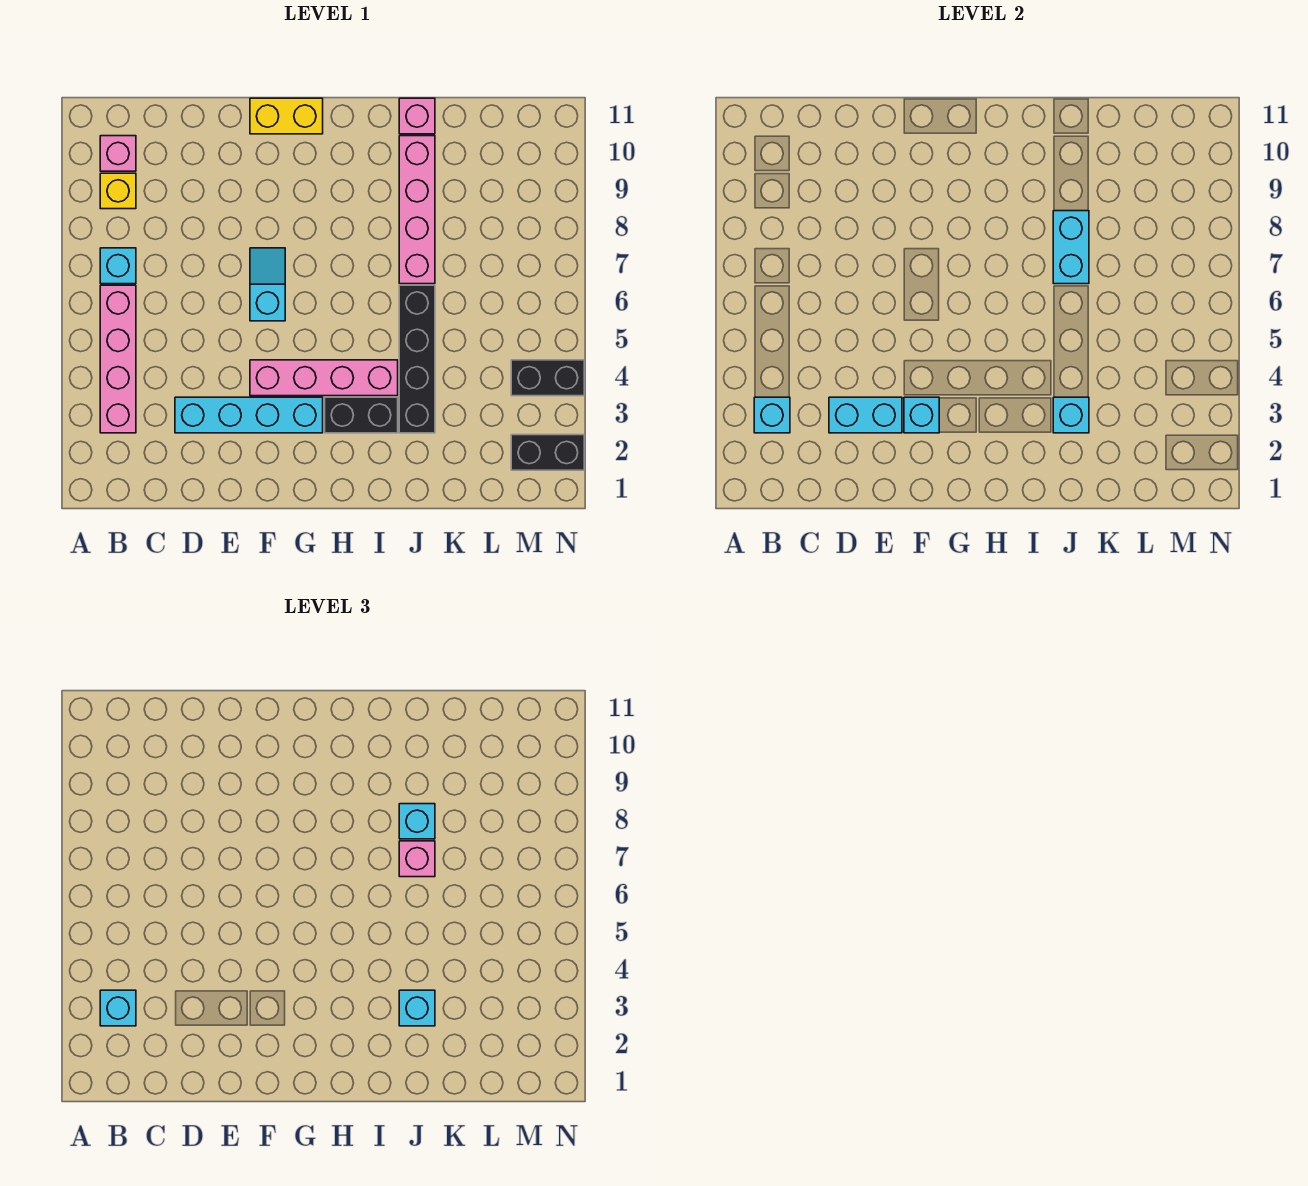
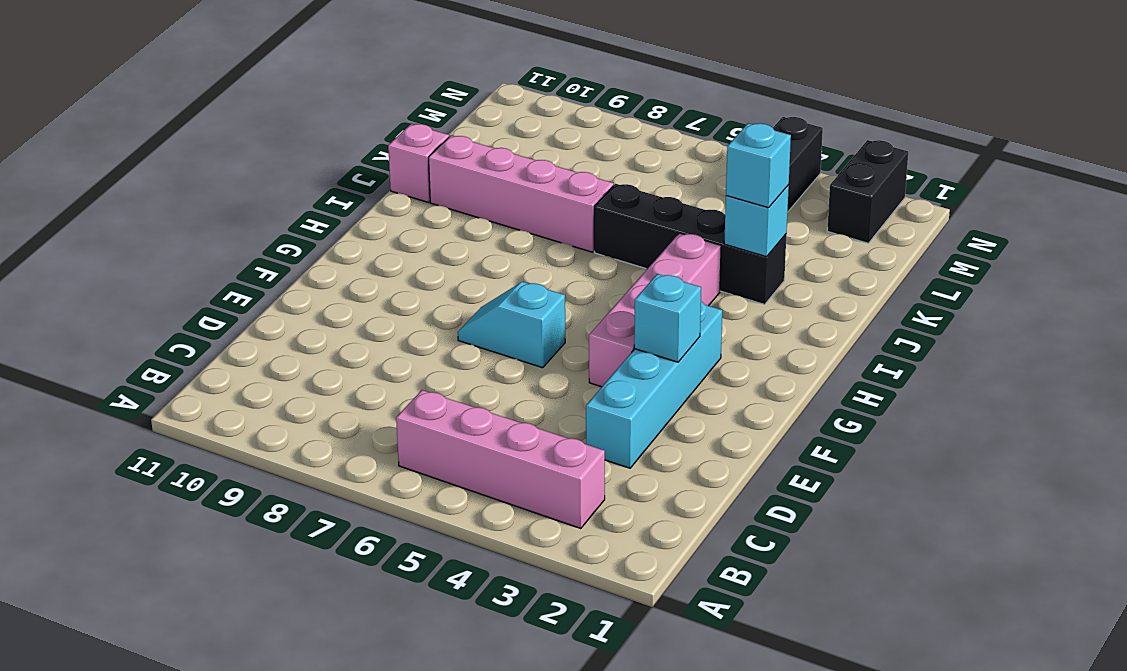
none -> cyan 1x1 brick [100,248,136,284]
none -> yellow 1x1 brick [100,173,136,209]
none -> pink 1x1 brick [100,136,136,171]

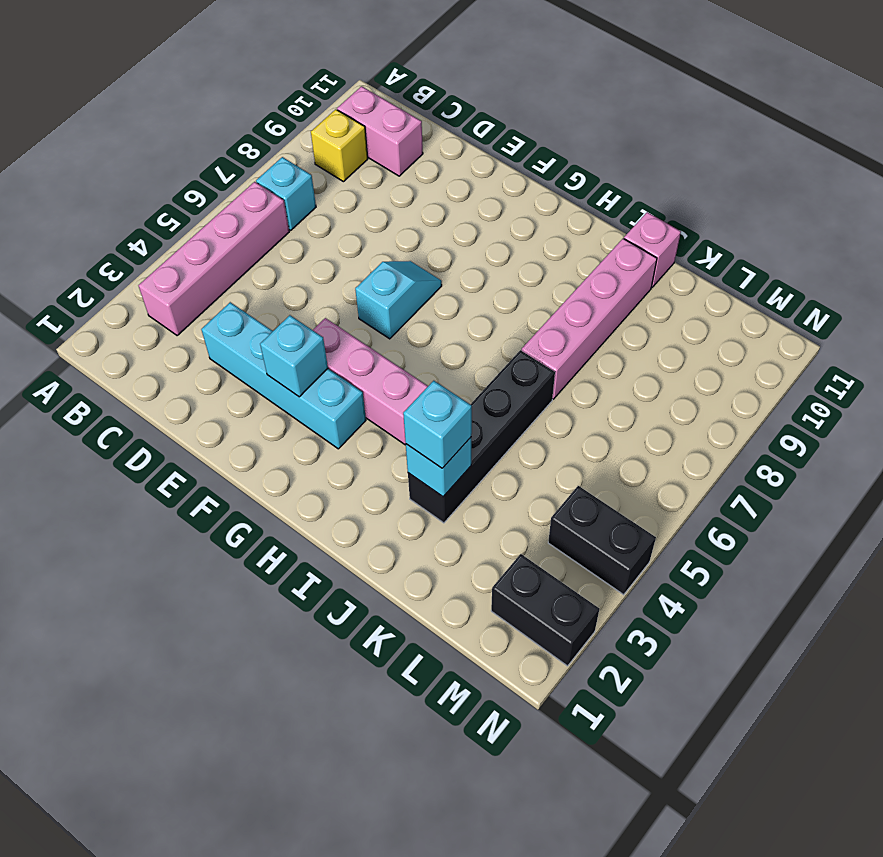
pink 1x2 brick [337,86,423,176] -> pink 1x1 brick [100,136,136,171]
none -> yellow 1x2 brick [250,98,323,134]
none -> black 1x2 brick [325,397,398,433]
none -> cyan 1x1 brick [754,397,790,433]

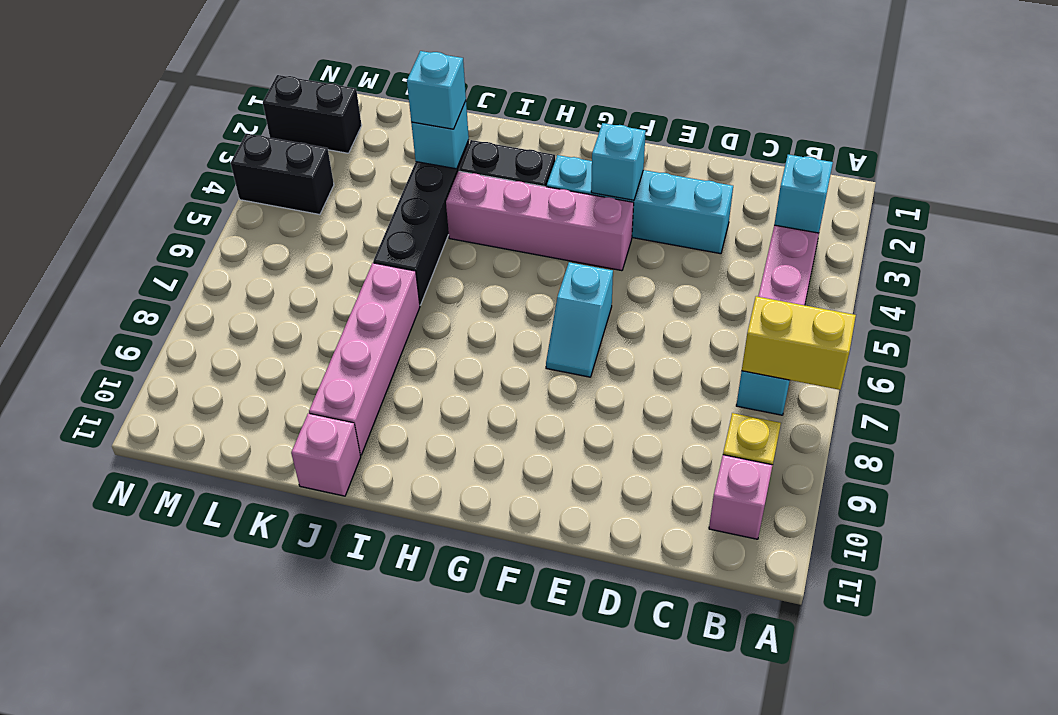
yellow 1x2 brick [742,296,856,390] -> yellow 1x2 brick moved to [250,98,323,134]
none -> cyan 1x2 brick [829,397,902,433]
none -> cyan 1x2 brick [1053,211,1089,284]
none -> cyan 1x1 brick [100,990,136,1026]

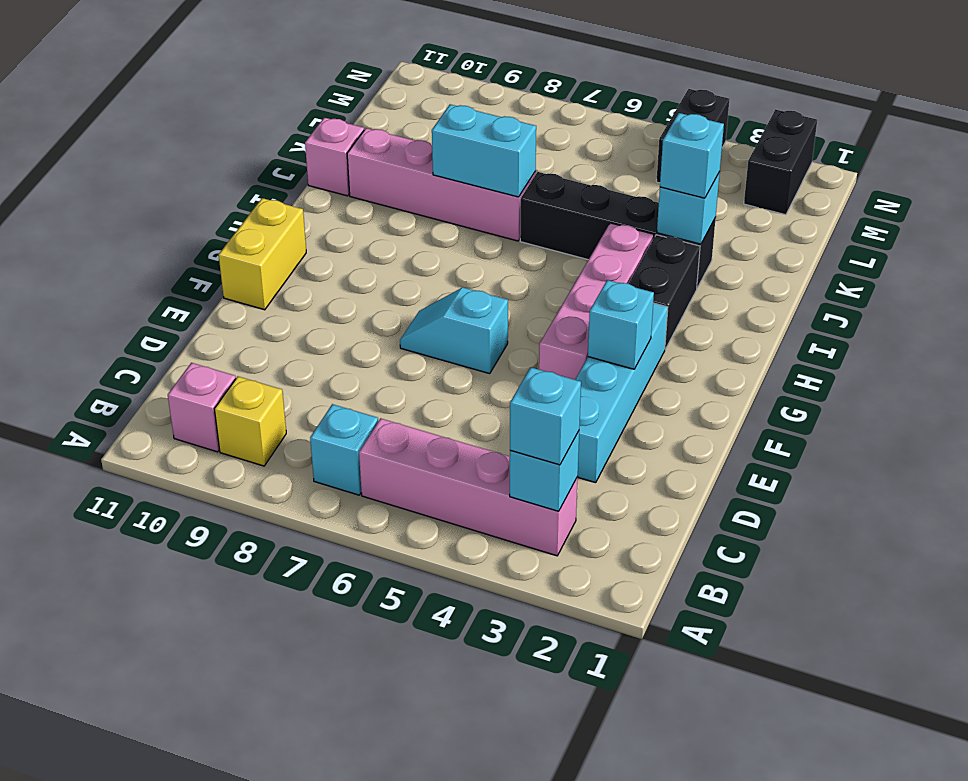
none -> cyan 1x2 brick [829,397,902,433]
none -> pink 1x1 brick [399,841,435,877]
none -> cyan 1x1 brick [399,804,435,839]

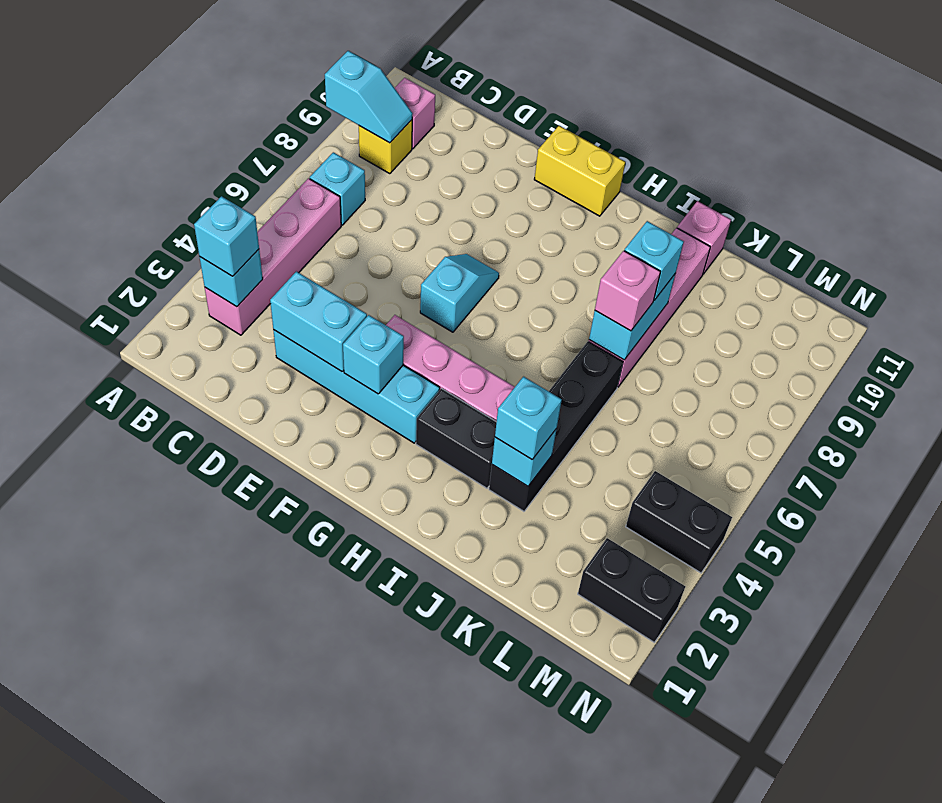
cyan 1x2 slope [325,51,413,143] -> none

